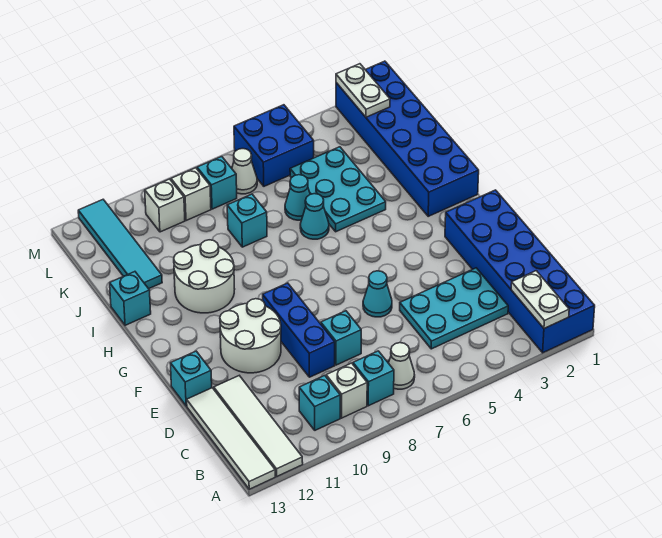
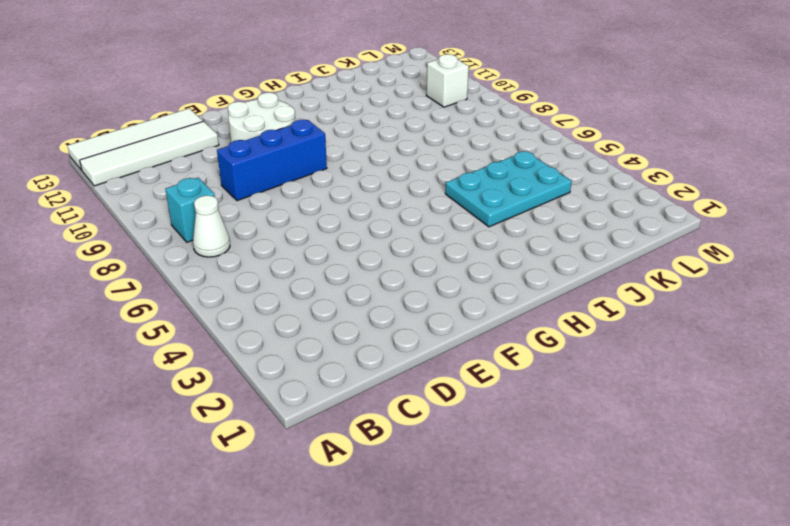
none -> blue 2x6 brick [445,190,595,353]
none -> white 1x1 brick [326,363,367,418]
none -> cyan 1x1 brick [299,376,340,430]

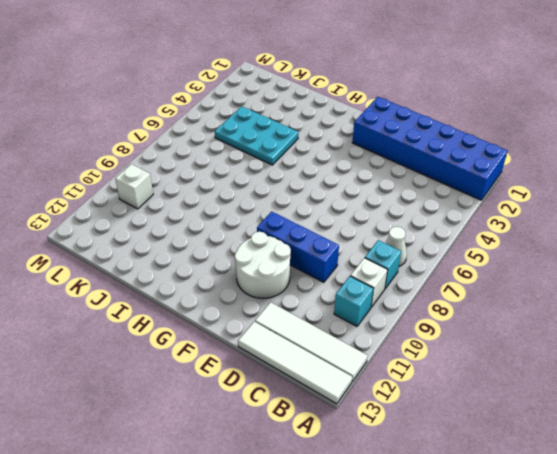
none -> cyan 2x3 plate [400,268,508,349]
none -> cyan 1x1 brick [321,311,361,365]
none -> cyan 1x1 cone [363,271,392,317]

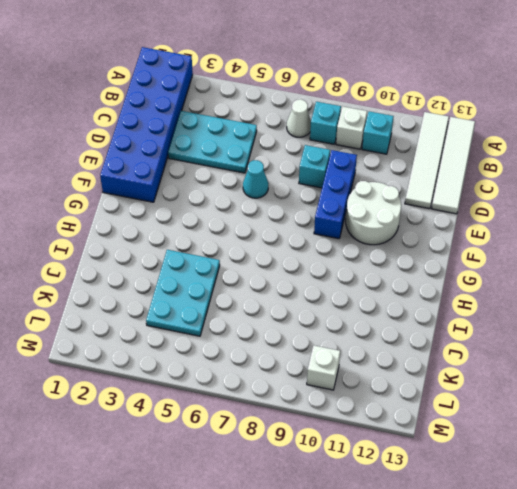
none -> cyan 1x1 brick [170,351,212,406]
none -> blue 2x6 brick [336,61,479,216]
none -> white 2x2 round brick [174,240,235,313]

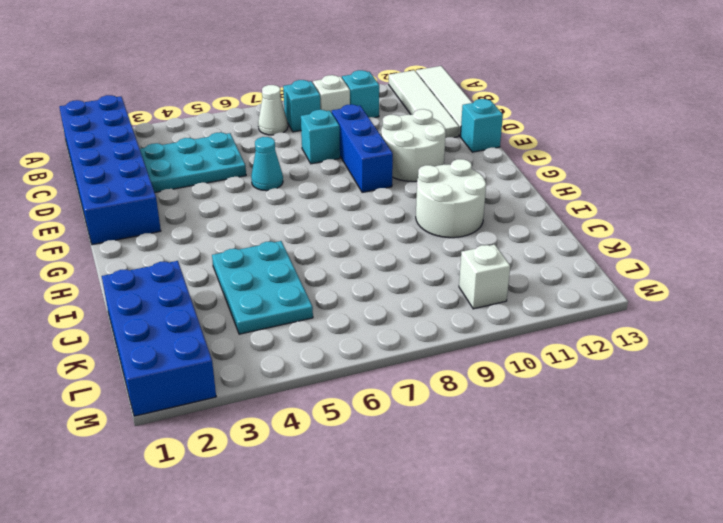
blue 2x4 brick [102,261,216,416] -> blue 2x6 brick [336,61,479,216]
none -> cyan 1x1 cone [300,194,329,239]
none -> cyan 1x1 brick [110,272,151,325]
none -> cyan 1x1 cone [285,175,310,220]

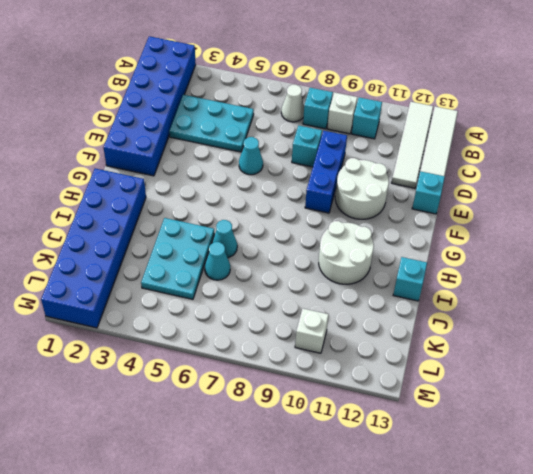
none -> cyan 1x1 brick [227,194,267,247]
none -> cyan 1x4 tile [78,200,162,289]
none -> blue 2x2 brick [234,105,314,186]

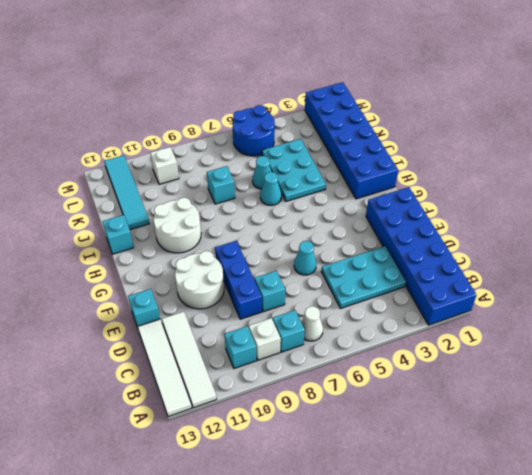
blue 2x2 round brick [232,105,275,156] -> blue 2x2 brick [234,105,314,186]
none -> white 1x1 cone [232,149,257,194]
none -> cyan 1x1 brick [197,157,237,209]
none -> white 1x1 brick [171,168,211,221]

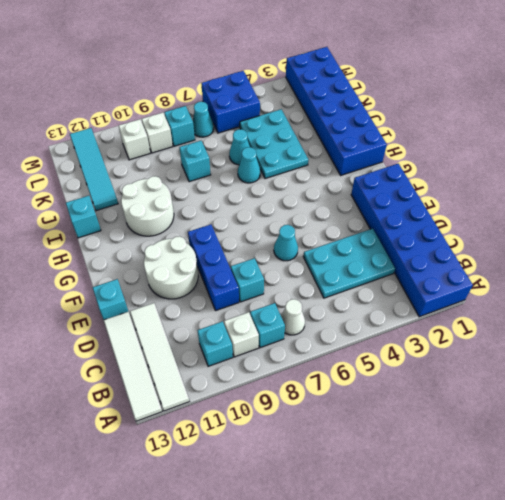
cyan 1x1 cone [193,102,214,137] -> white 1x1 cone [232,149,257,194]
none -> white 1x2 plate [511,271,569,328]
none -> white 1x2 plate [336,64,390,117]

